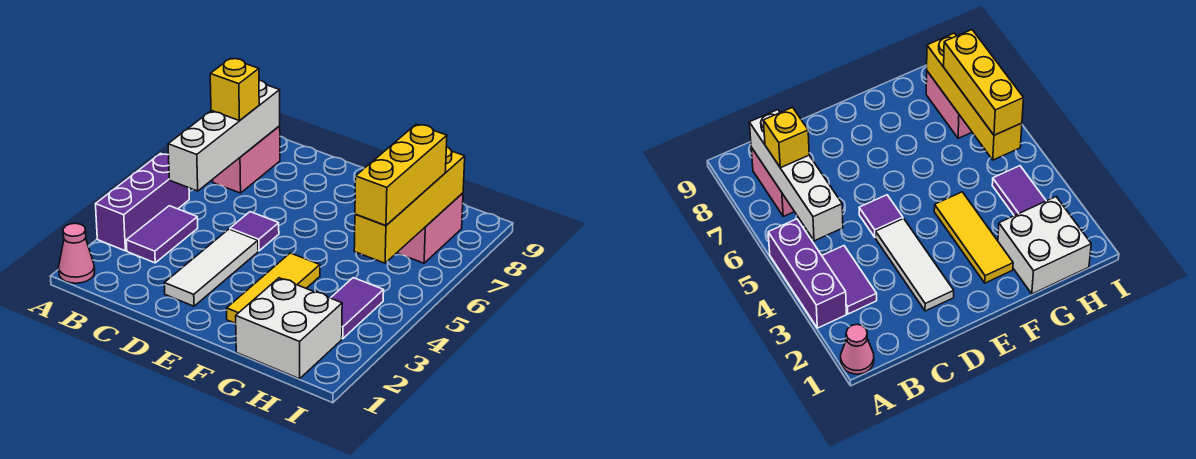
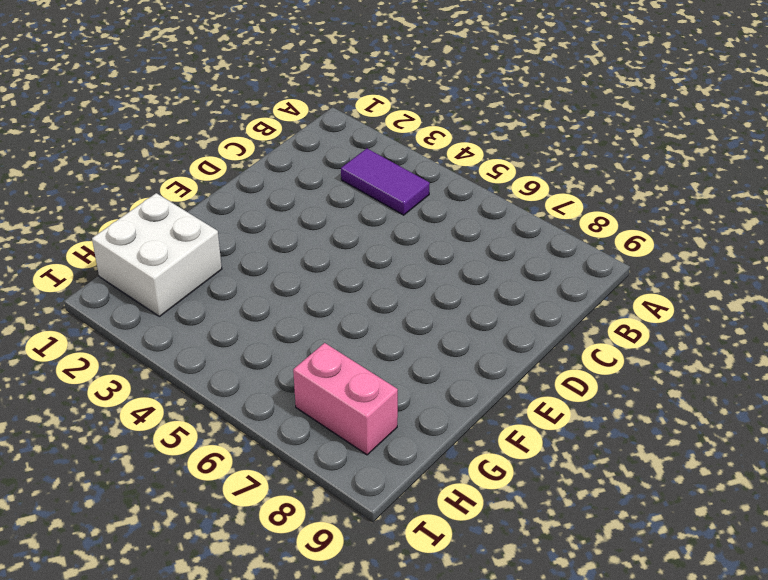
none -> pink 1x1 cone [59,223,95,283]
none -> purple 1x3 brick [96,154,189,251]
none -> pink 1x2 brick [213,126,280,193]

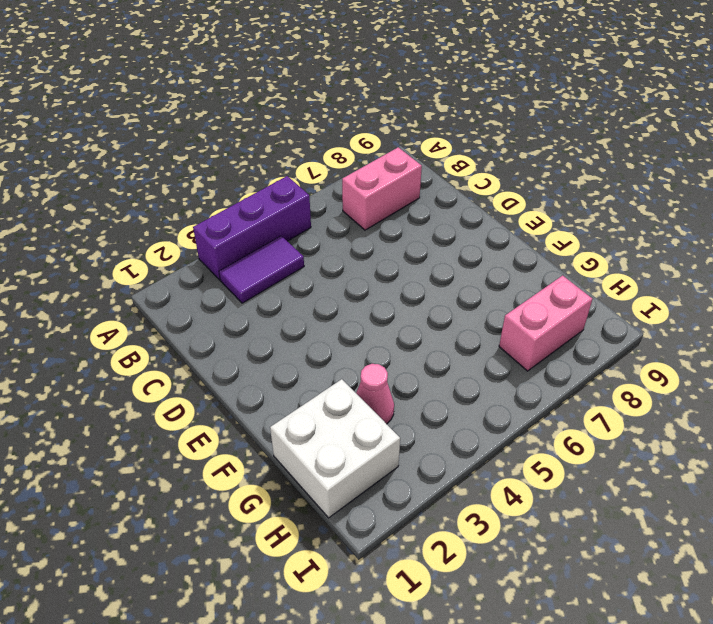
pink 1x1 cone [356,364,394,424] -> pink 1x1 cone moved to [59,223,95,283]
none -> white 1x3 tile [164,229,258,306]
none -> purple 1x1 tile [230,212,279,251]
none -> yellow 1x3 tile [227,253,320,323]

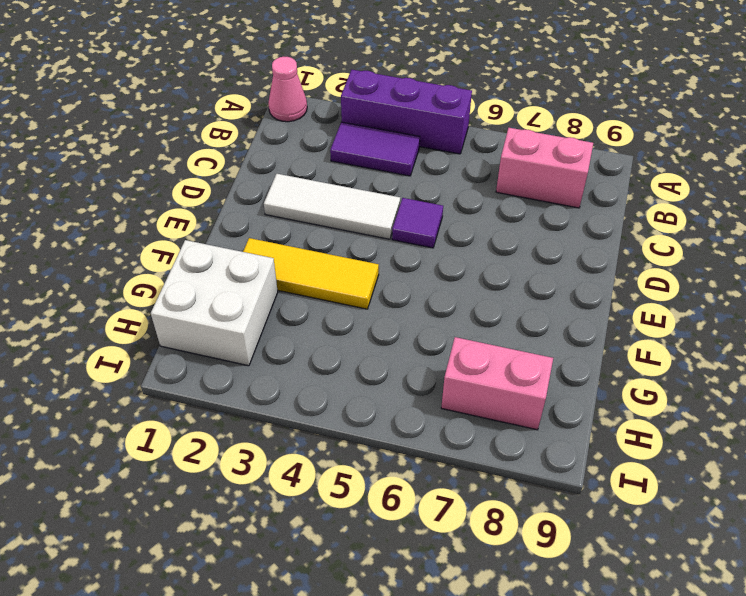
none -> purple 1x2 tile [331,278,384,339]
none -> white 1x4 brick [168,80,280,191]
none -> yellow 1x4 brick [354,147,465,263]

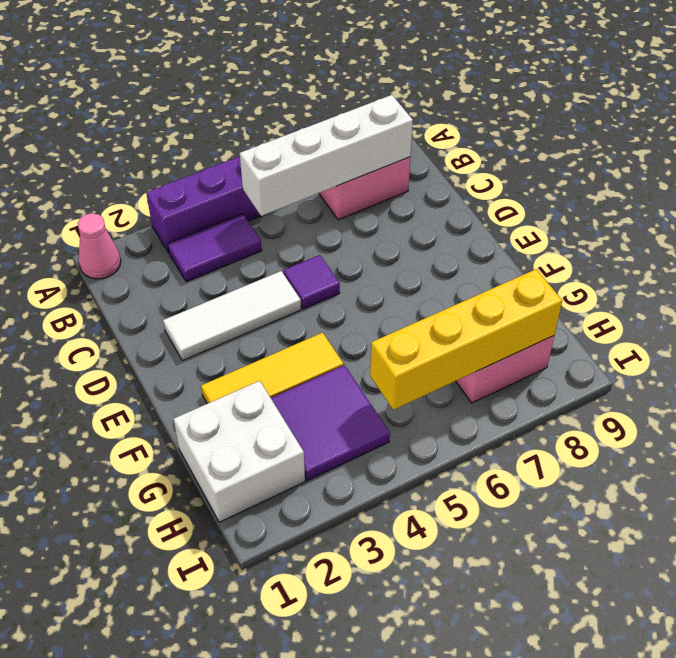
purple 2x2 tile [271,365,390,481] -> purple 1x2 tile [331,278,384,339]
none -> yellow 1x1 brick [210,58,259,120]
none -> yellow 1x3 brick [355,124,447,226]

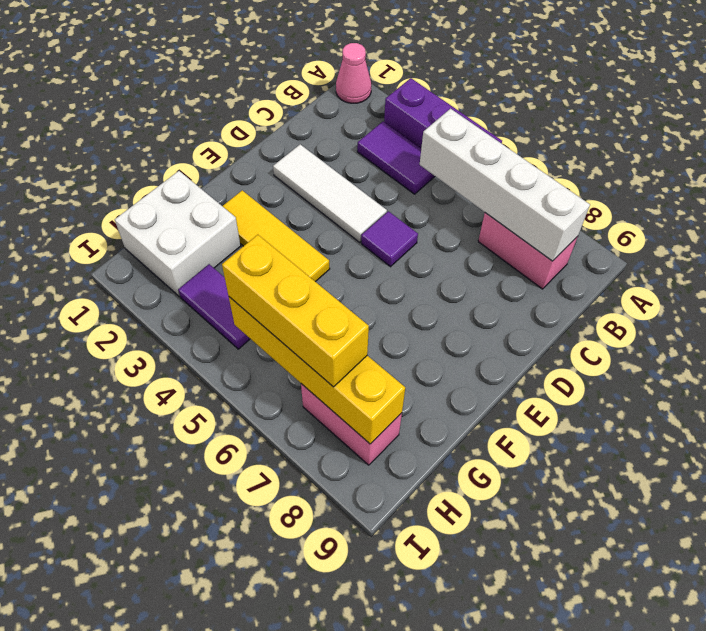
none -> yellow 1x1 brick [210,58,259,120]

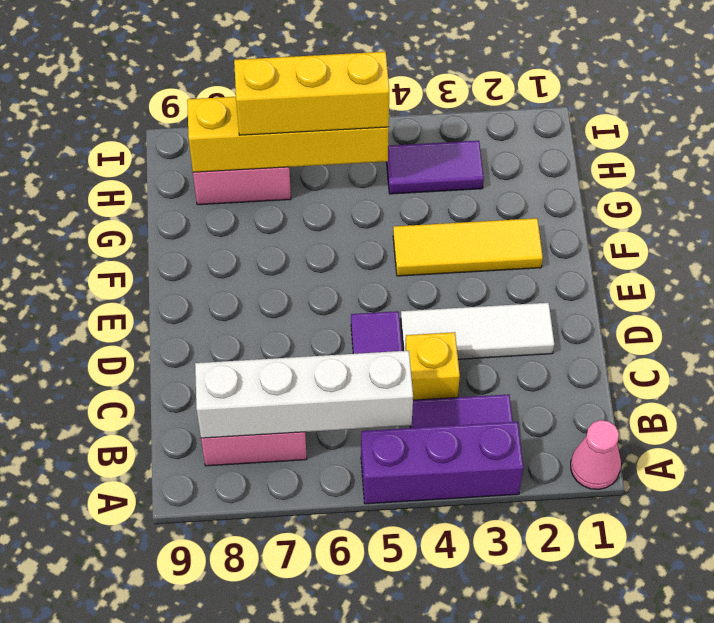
yellow 1x1 brick [405,332,460,400] -> yellow 1x1 brick moved to [210,58,259,120]
none -> white 2x2 brick [236,278,342,379]

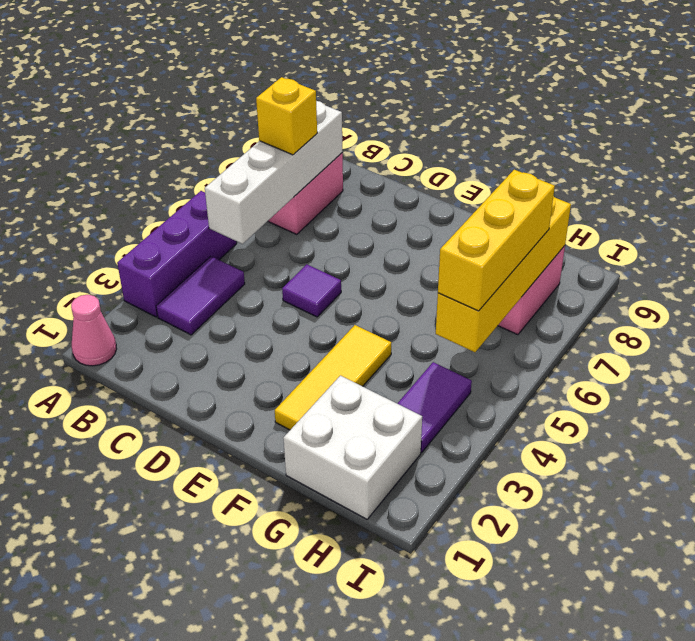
none -> white 1x3 tile [164,229,258,306]

